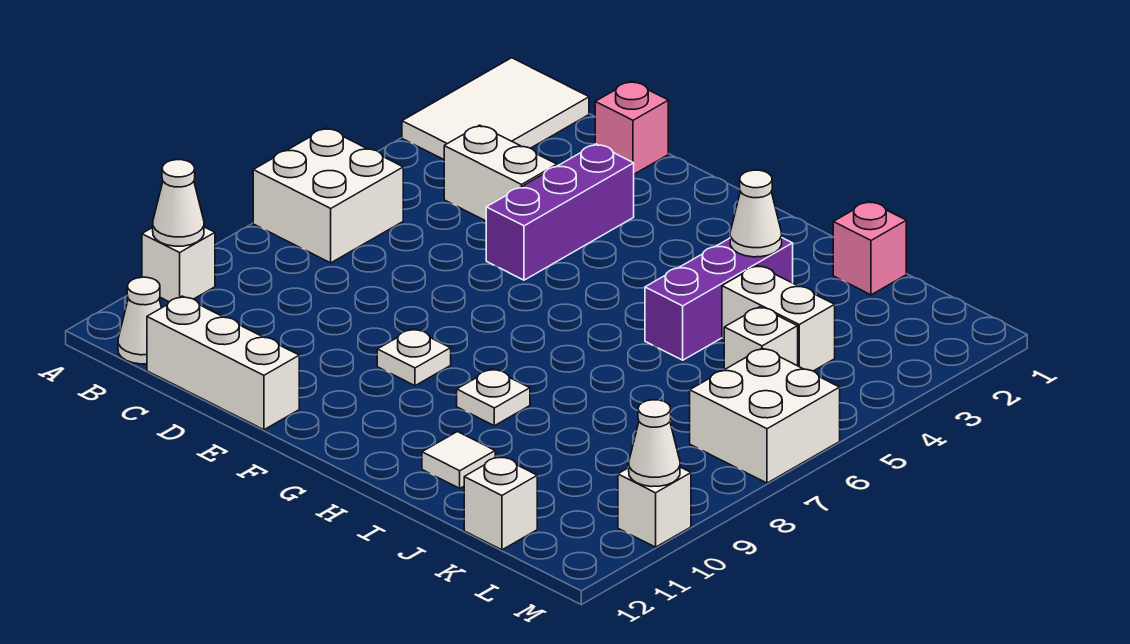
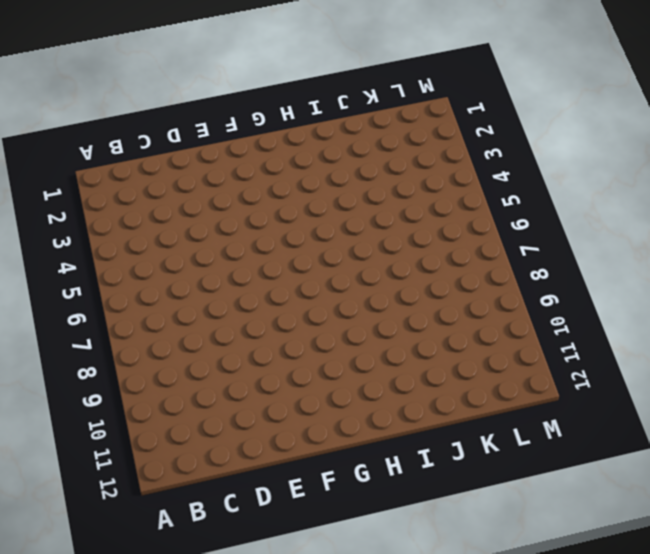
none -> white 2x3 tile [402,58,589,159]
none -> white 2x2 brick [253,128,403,263]
none -> white 1x1 brick [142,227,215,302]

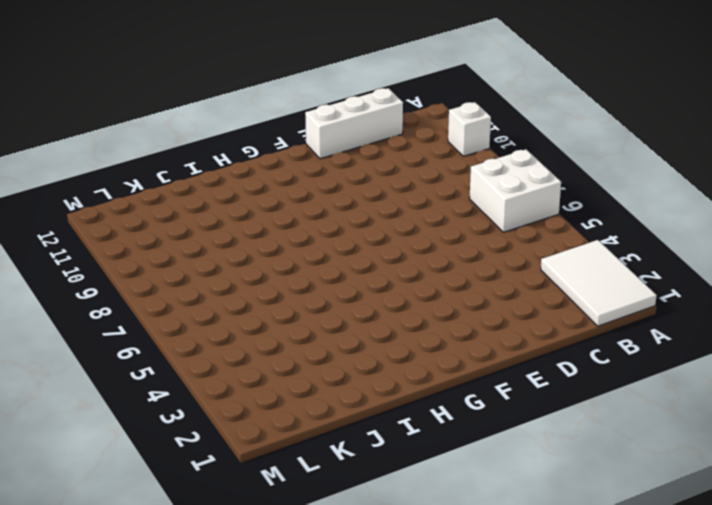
none -> white 1x1 cone [118,277,161,364]
none -> white 1x2 brick [444,125,557,221]
none -> pink 1x1 brick [595,81,668,174]

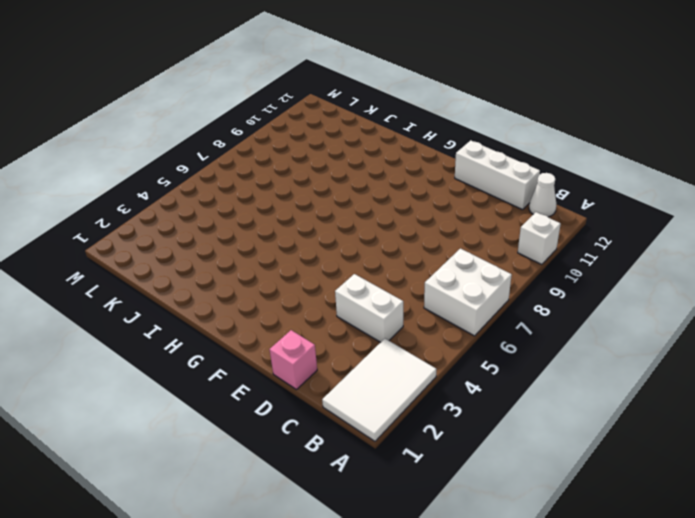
none -> purple 1x3 brick [486,144,634,280]
none -> white 1x1 plate [377,329,451,386]
none -> white 1x1 plate [457,369,530,426]

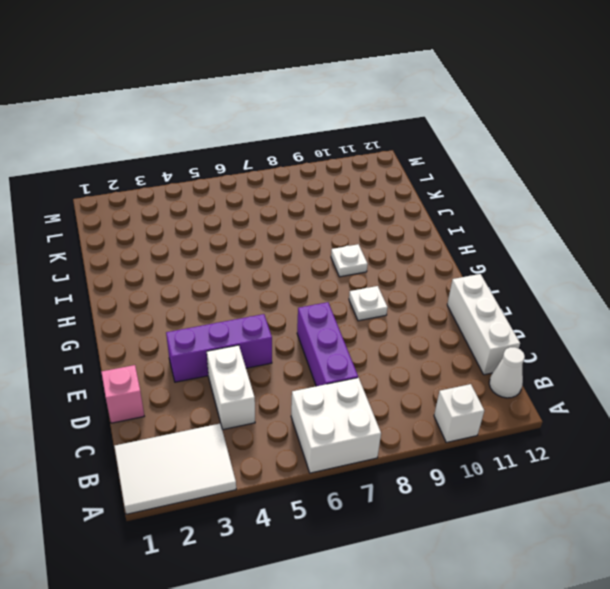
purple 1x3 brick [297,302,358,386] -> purple 1x3 brick turned to [645,238,793,360]
none -> white 1x1 tile [422,432,495,488]
none -> pink 1x1 brick [833,201,906,295]
none -> white 1x2 brick [722,265,835,371]

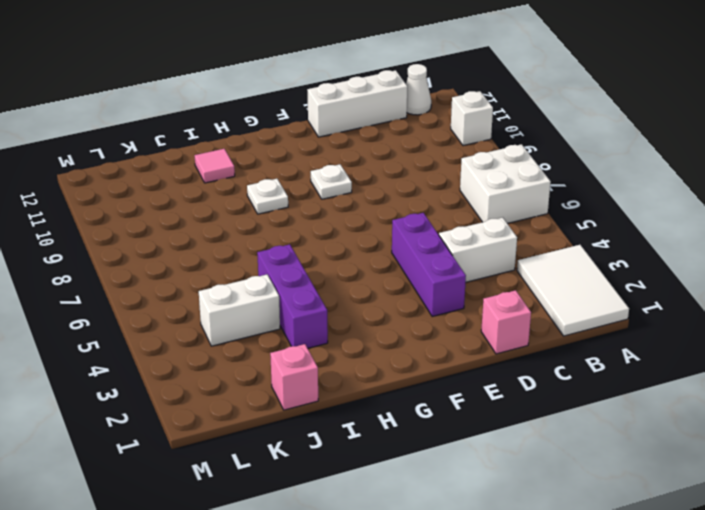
pink 1x1 tile [195,149,235,183] -> white 1x1 tile [422,432,495,488]
none -> white 1x1 brick [724,307,798,370]
none -> white 1x1 brick [464,456,537,550]
none -> white 2x2 brick [690,348,840,483]

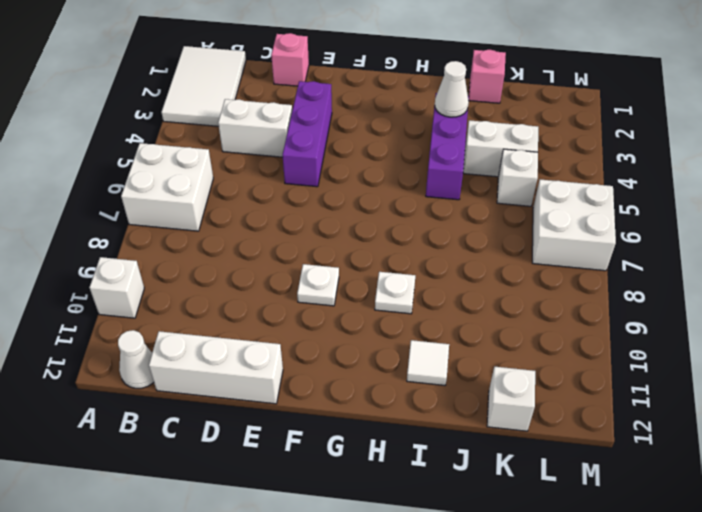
none -> white 1x1 brick [618,467,691,547]
none -> white 1x1 cone [153,160,204,246]
none -> white 1x1 cone [629,400,680,487]

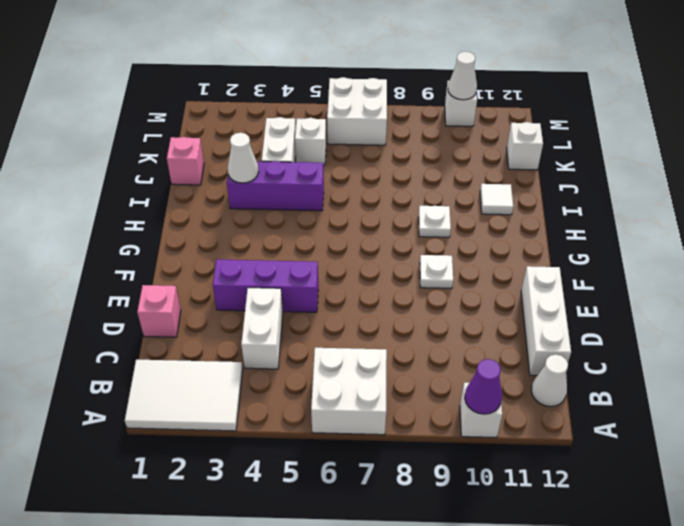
purple 1x1 cone [465,359,502,414] -> white 1x1 cone [153,160,204,246]

